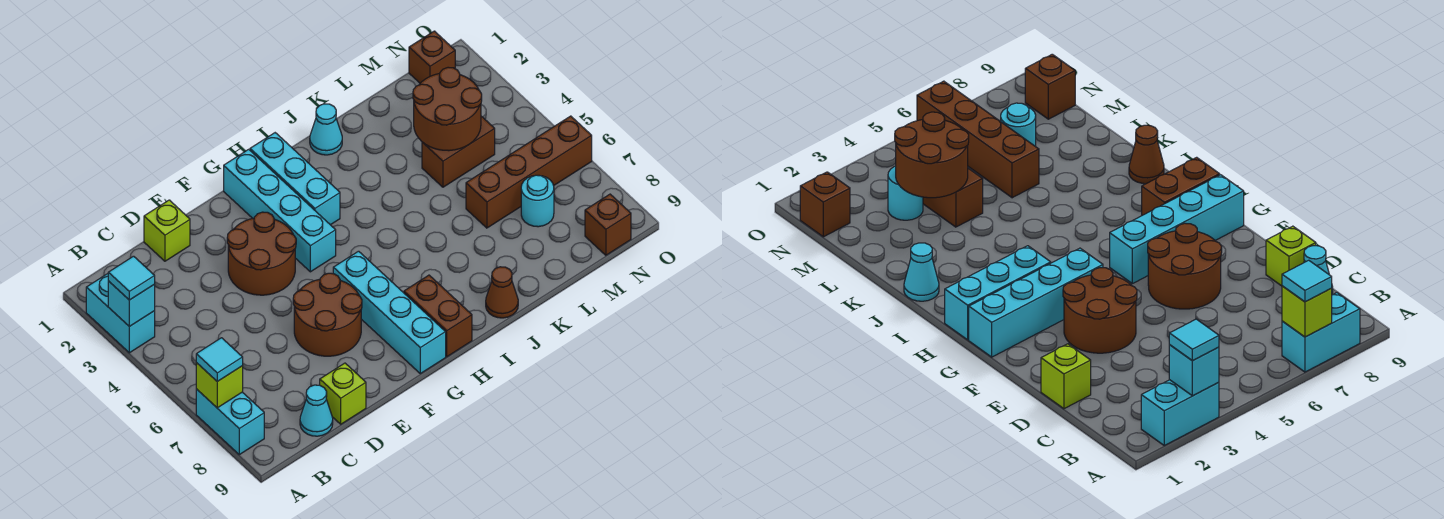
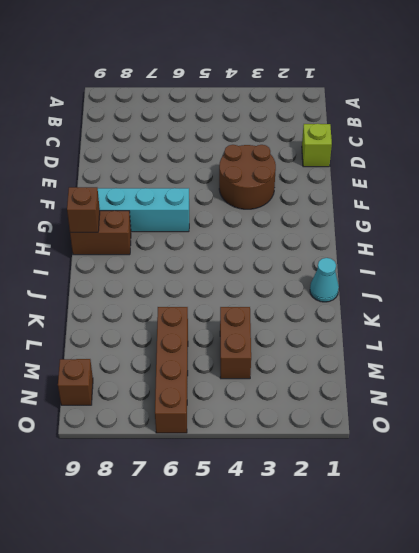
brown 1x1 brick [67,187,100,232] -> brown 1x1 brick moved to [409,31,455,83]
none -> cyan 1x2 brick [86,274,155,353]
none -> cyan 1x2 brick [196,389,264,455]
none -> cyan 1x1 cone [300,385,333,436]

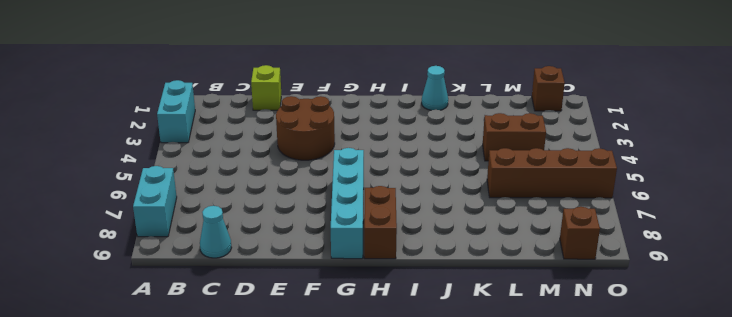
none -> lime 1x1 brick [320,363,366,424]
none -> brown 2x2 round brick [293,273,362,356]
none -> cyan 1x4 brick [224,149,336,272]

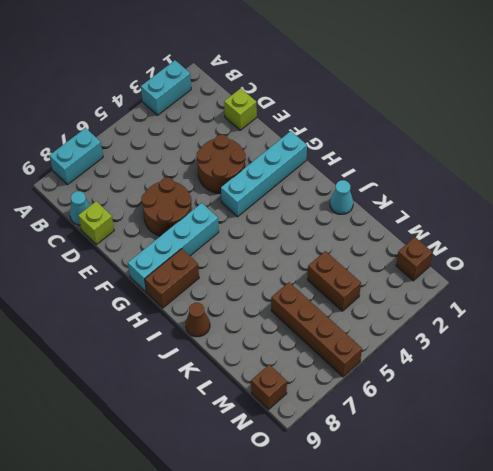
none -> cyan 1x3 brick [250,133,340,225]
none -> cyan 1x1 round brick [888,166,923,220]
none -> cyan 1x1 round brick [521,175,554,227]

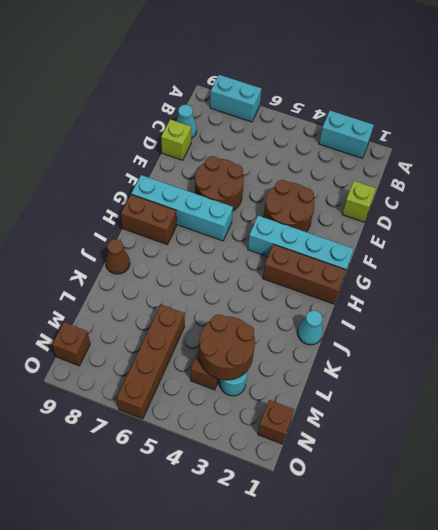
brown 1x3 brick [263,244,346,304] -> cyan 1x3 brick [250,133,340,225]
none -> cyan 1x1 round brick [521,175,554,227]
none -> cyan 1x1 brick [108,281,155,326]
none -> lime 1x1 brick [196,363,243,408]

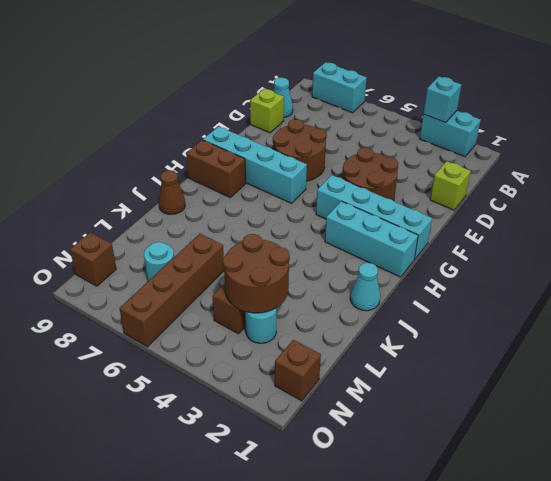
none -> lime 1x1 brick [196,363,243,408]
none -> cyan 1x1 tile [108,256,155,300]
none -> cyan 1x1 tile [196,338,243,381]

